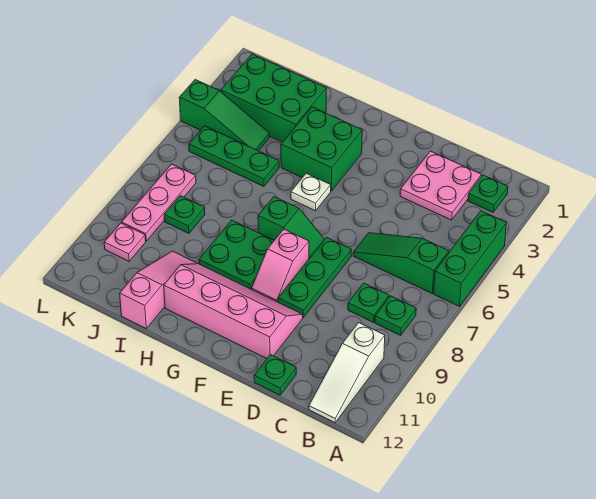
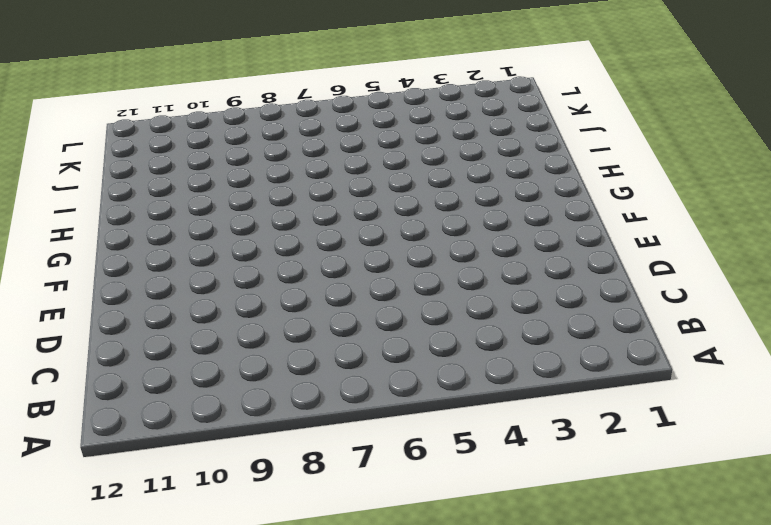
none -> green 1x3 brick [434,211,506,306]
none -> green 1x1 plate [468,175,508,212]
none -> green 1x3 slope [353,233,449,293]

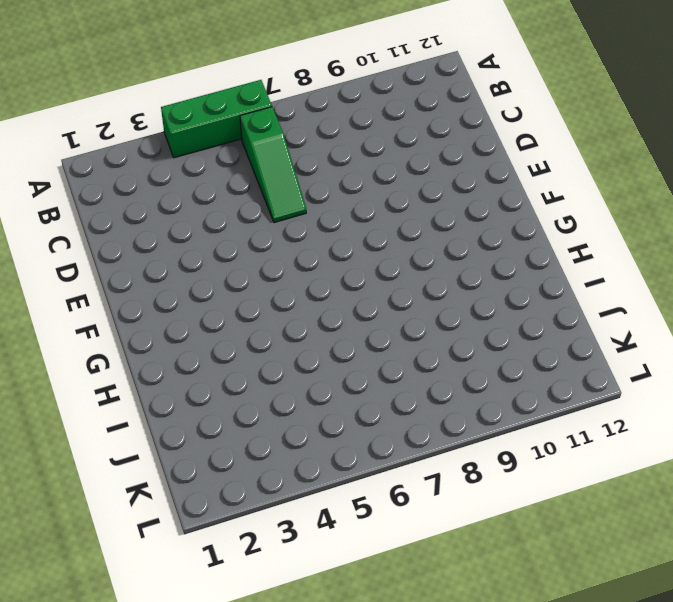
none -> green 1x1 plate [468,175,508,212]
none -> green 1x1 plate [375,296,416,335]
none -> white 1x3 slope [309,322,385,423]

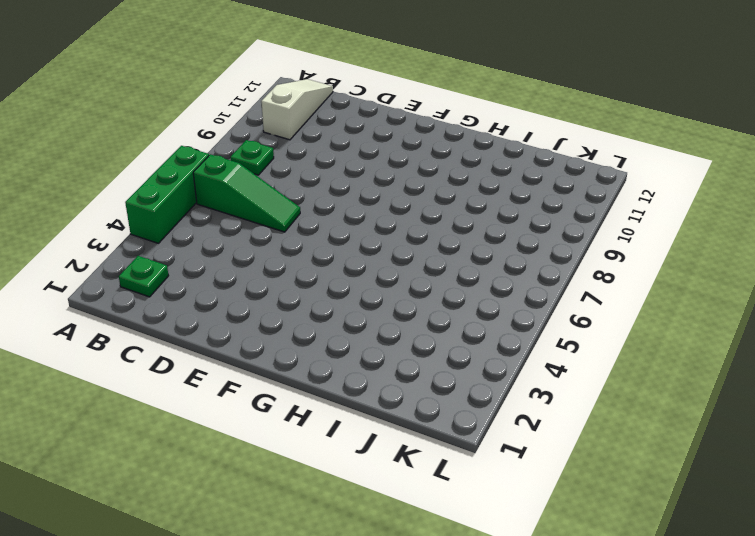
none -> pink 2x2 plate [400,151,481,220]
none -> green 1x1 plate [348,283,389,322]
none -> green 1x1 plate [254,355,296,395]

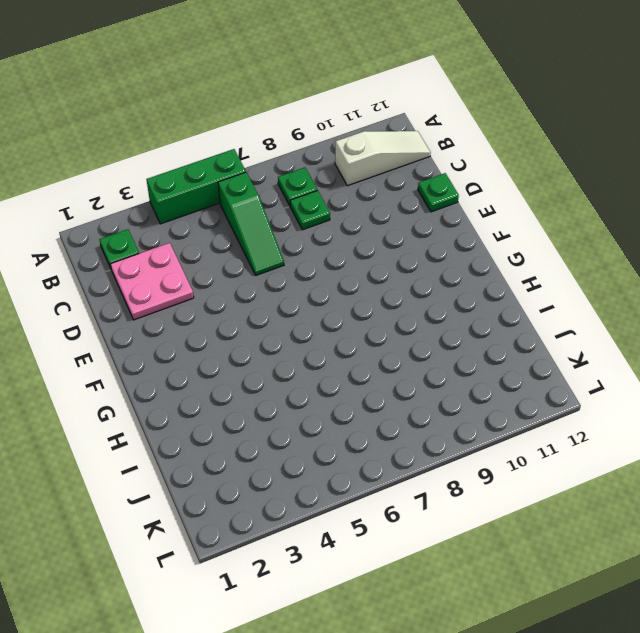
none -> green 1x3 plate [278,237,351,317]
none -> pink 2x4 slope [164,264,303,358]
none -> green 1x2 slope [258,197,324,258]

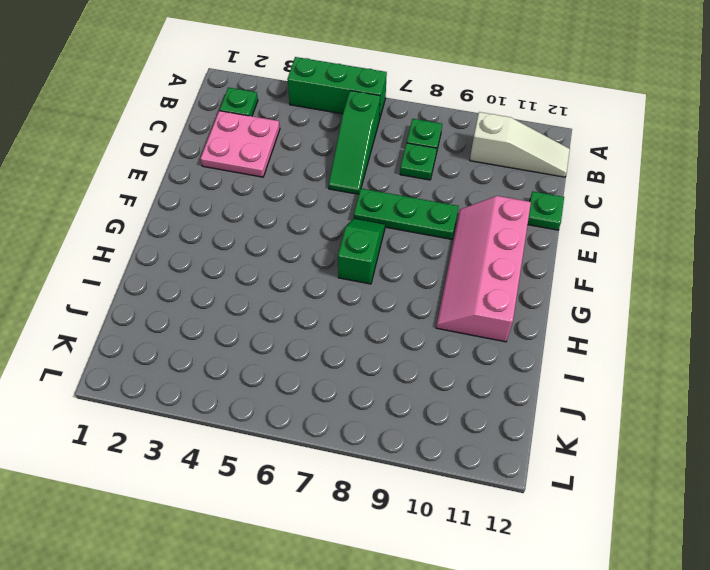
none -> pink 1x2 slope [252,229,309,302]
none -> green 2x2 brick [281,107,362,191]
none -> white 1x1 plate [291,173,331,211]

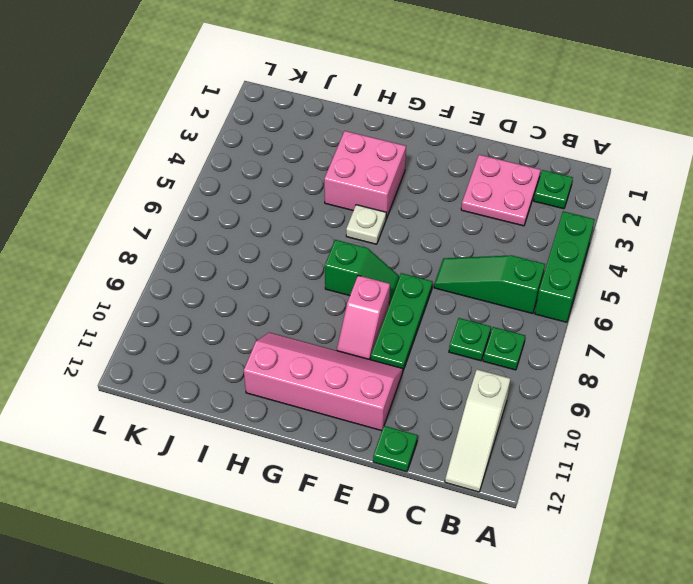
pink 2x2 brick [324,131,406,219] -> green 2x2 brick [281,107,362,191]
none -> green 2x2 plate [199,220,274,289]
none -> green 2x3 brick [221,54,326,142]
none -> green 1x3 plate [189,126,279,186]

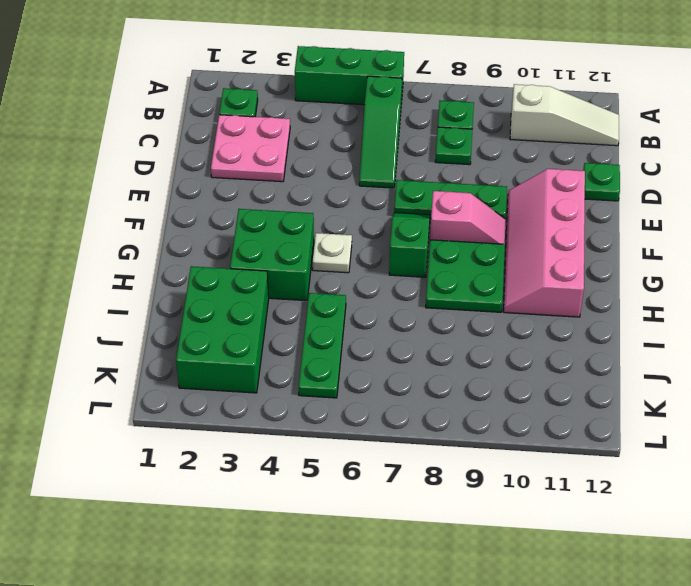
none -> pink 1x3 slope [120,251,197,328]
none -> green 1x3 slope [179,80,270,151]
none -> green 1x1 plate [164,196,205,233]

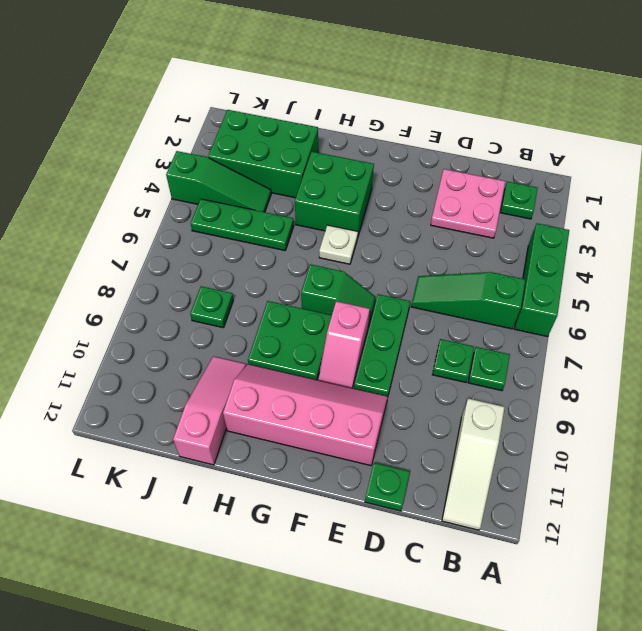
none -> pink 1x3 plate [122,164,196,241]
none -> pink 1x1 plate [104,223,146,261]

